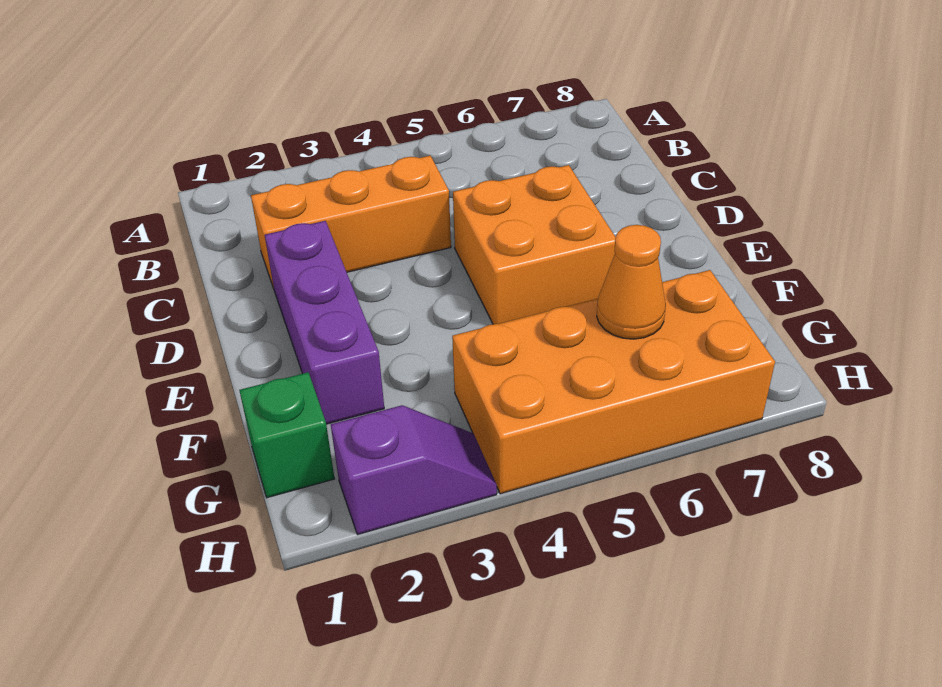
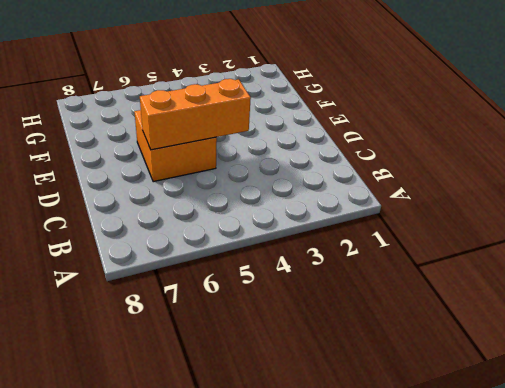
orange 1x3 brick [140,79,251,150] -> orange 1x3 brick moved to [251,156,451,288]
none -> purple 1x3 brick [265,221,384,424]
none -> green 1x1 brick [239,372,335,498]

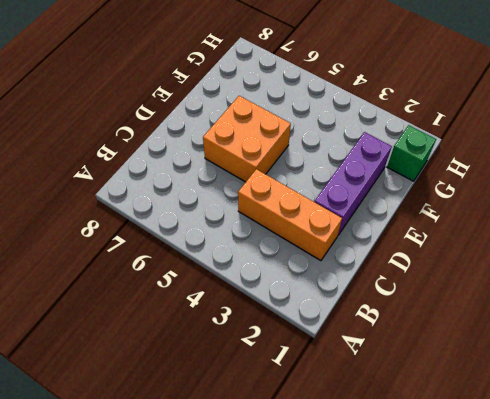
none -> orange 2x4 brick [452,270,775,494]
none -> purple 1x2 slope [331,405,497,535]

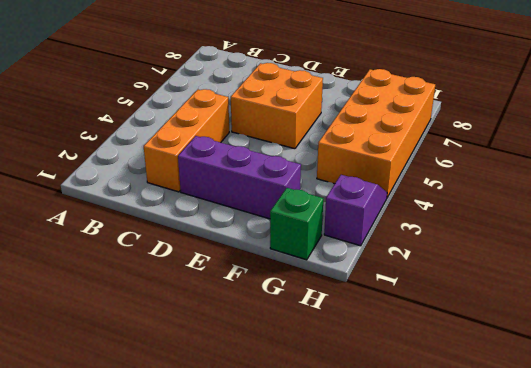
none -> orange 1x1 cone [597,225,666,339]

